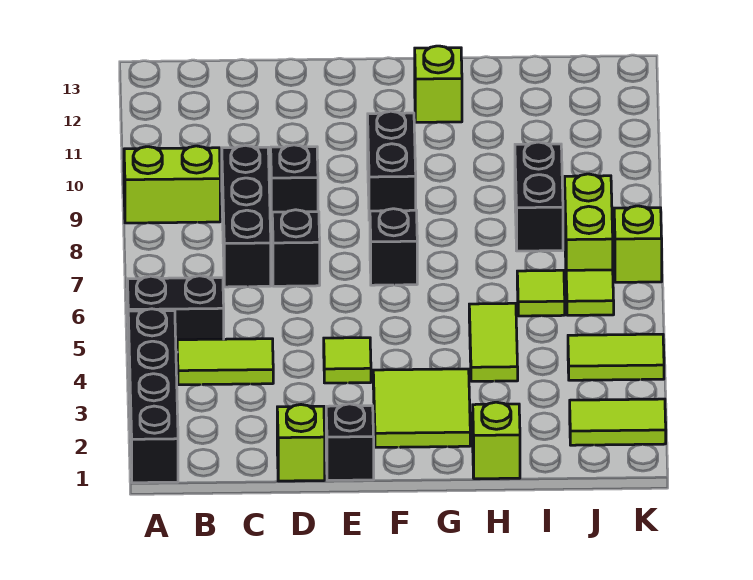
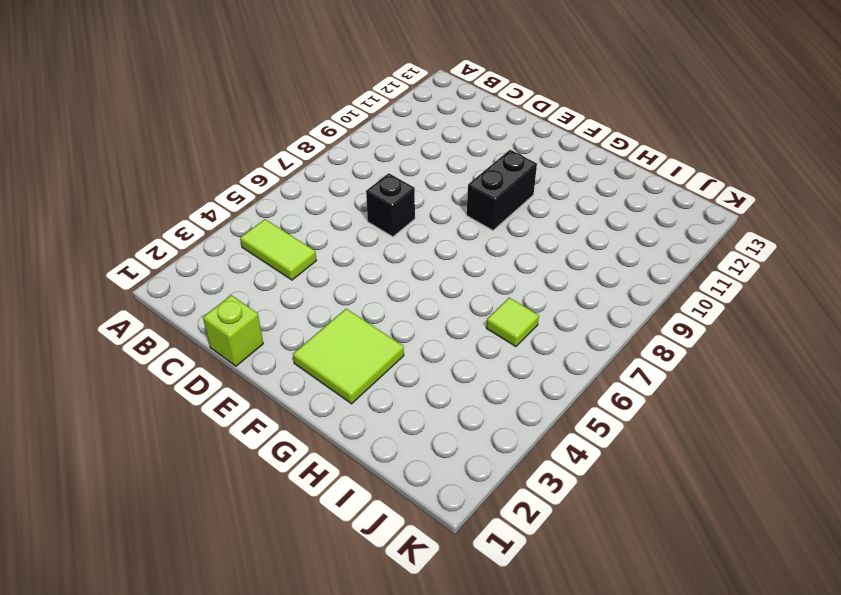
none -> black 1x4 brick [128,309,178,483]
none -> black 1x2 brick [127,276,224,352]
none -> lime 1x2 brick [124,146,220,223]

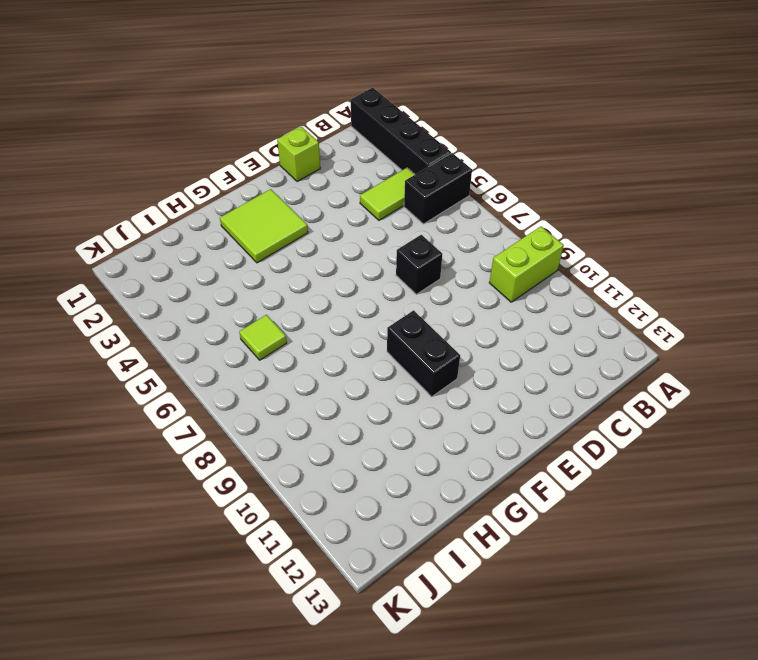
none -> black 1x3 brick [222,145,271,287]
none -> black 1x1 brick [271,145,318,221]
none -> black 1x1 brick [326,404,374,480]

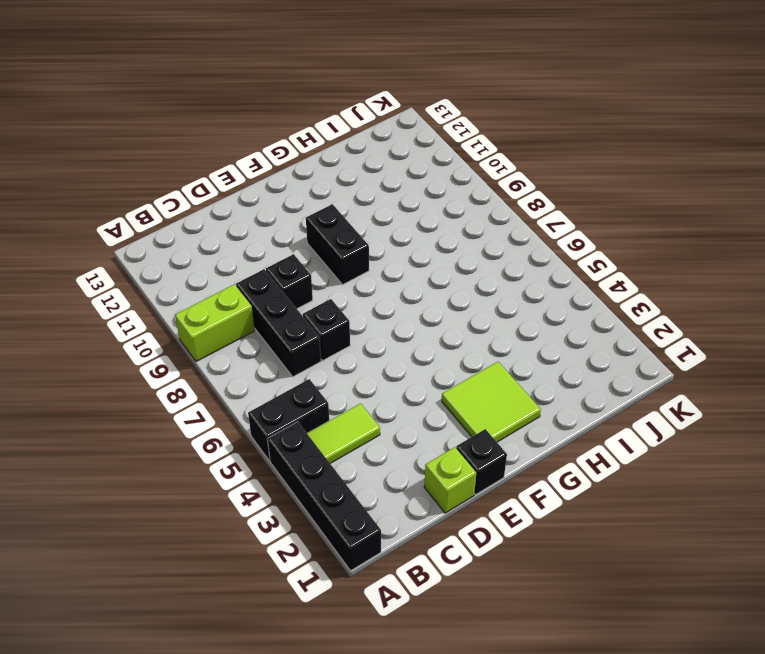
none -> lime 1x1 tile [324,338,371,383]
none -> black 1x1 brick [370,209,417,285]
none -> lime 1x1 brick [415,46,462,122]

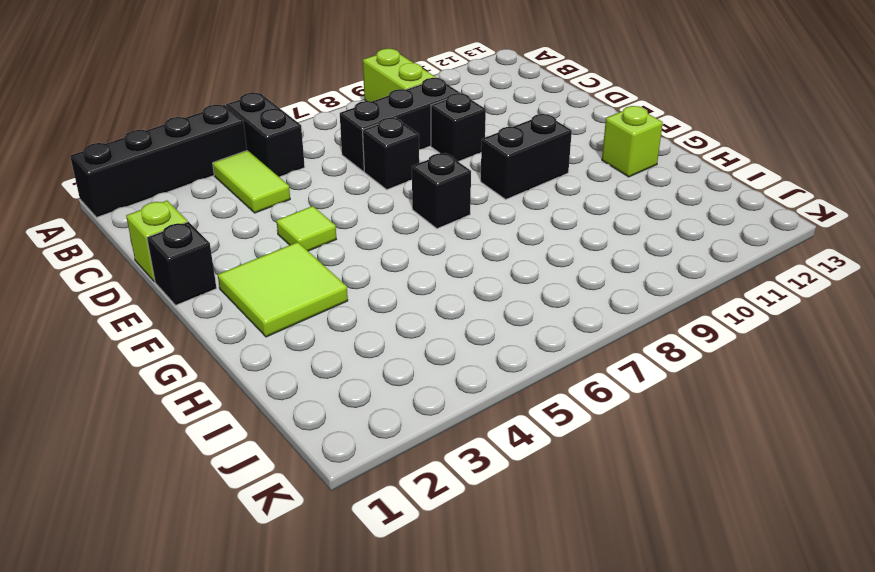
none -> lime 1x1 brick [473,402,520,479]
none -> lime 1x2 tile [469,303,518,381]
none -> lime 1x1 tile [517,270,565,316]

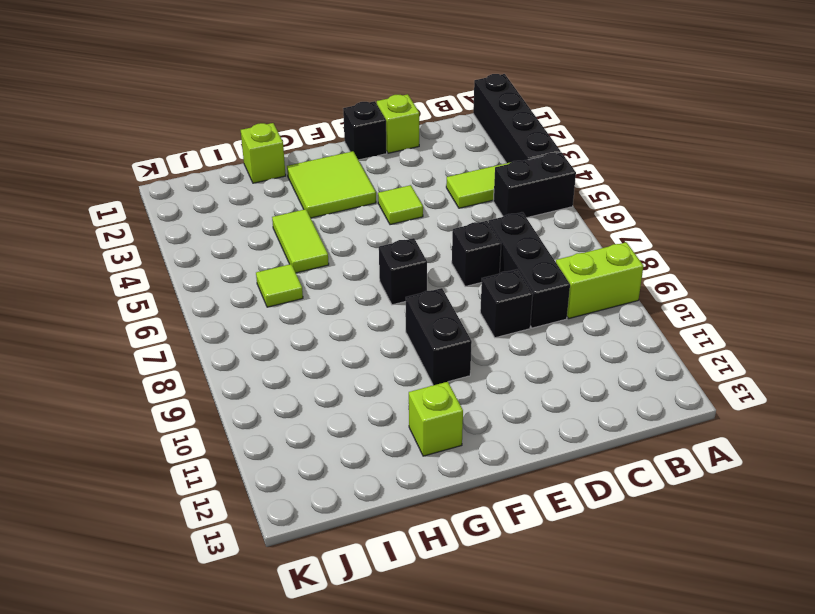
none -> black 1x2 brick [515,142,563,251]
none -> lime 1x2 tile [570,399,666,445]
none -> lime 1x2 tile [568,334,664,380]

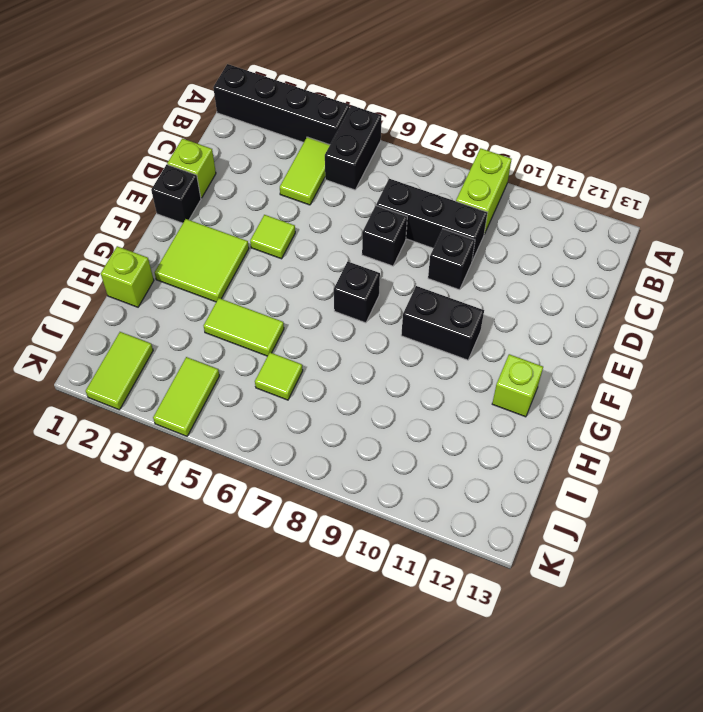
none -> black 1x2 brick [515,142,563,251]
none -> lime 1x1 tile [566,270,614,315]
none -> lime 1x2 brick [565,174,613,270]

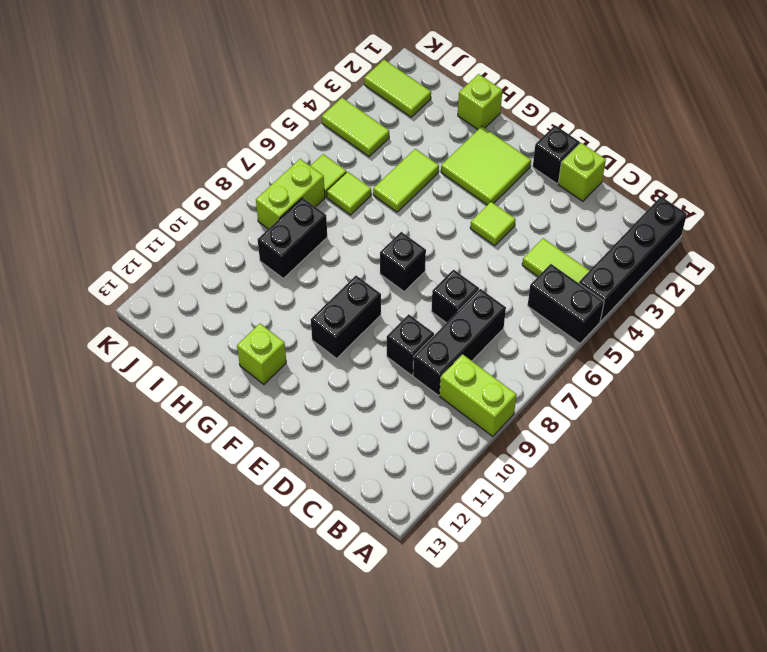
none -> lime 1x1 brick [614,206,662,282]

